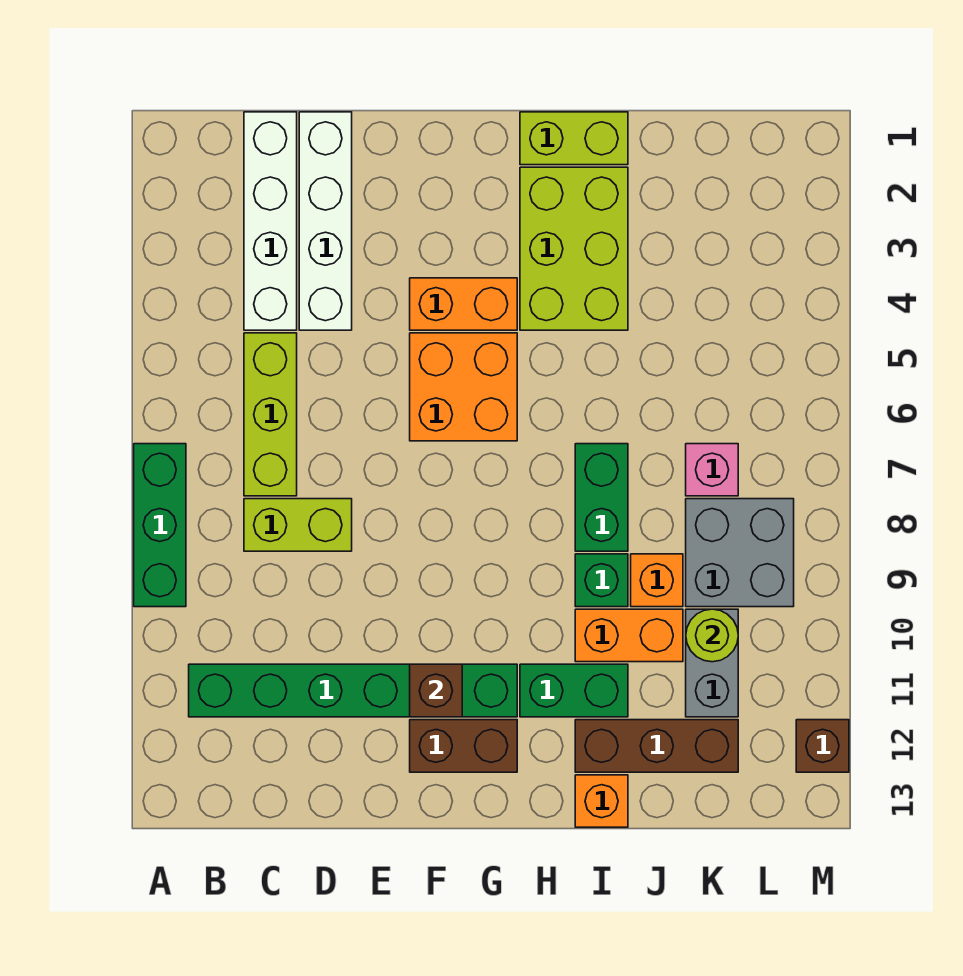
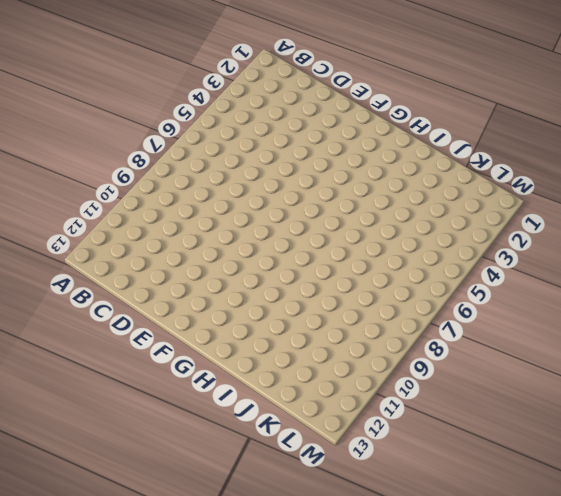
none -> green 1x3 brick [134,444,186,607]
none -> green 1x6 brick [189,664,517,717]
none -> white 1x4 brick [244,112,297,330]

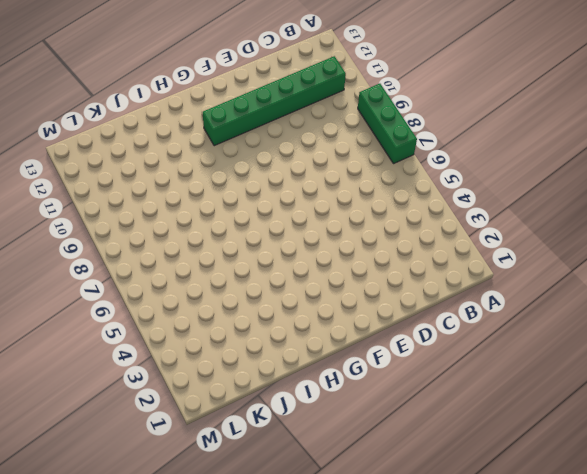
none -> white 1x4 brick [244,112,297,330]
none -> lime 1x3 brick [244,333,297,496]
none -> lime 1x2 brick [244,499,352,551]

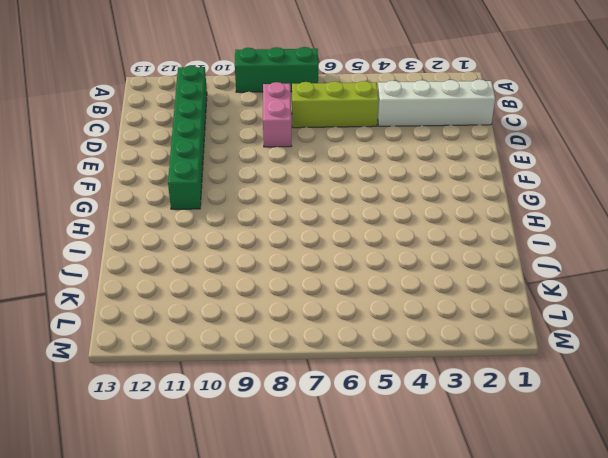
pink 1x2 brick [263,82,291,147] -> lime 1x2 brick [244,499,352,551]
none -> white 1x4 brick [299,112,352,330]
none -> orange 1x2 brick [410,278,517,330]
none -> orange 2x2 brick [410,333,517,441]

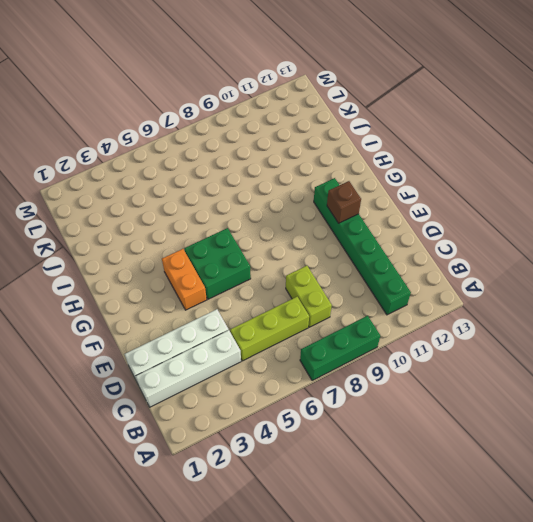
green 2x2 brick [184,228,251,299] -> orange 2x2 brick [410,333,517,441]
none -> brown 1x2 brick [410,720,517,772]
none -> lime 1x2 brick [520,112,628,165]
none -> lime 2x3 brick [520,167,628,330]

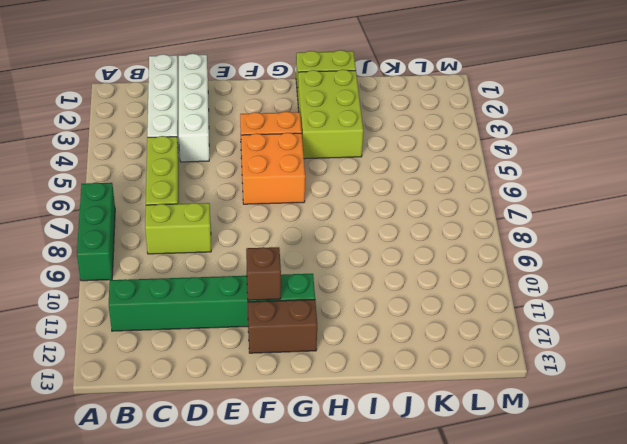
none -> green 1x2 brick [520,664,628,717]
none -> green 1x2 brick [575,444,628,551]
none -> green 1x1 brick [575,554,628,607]

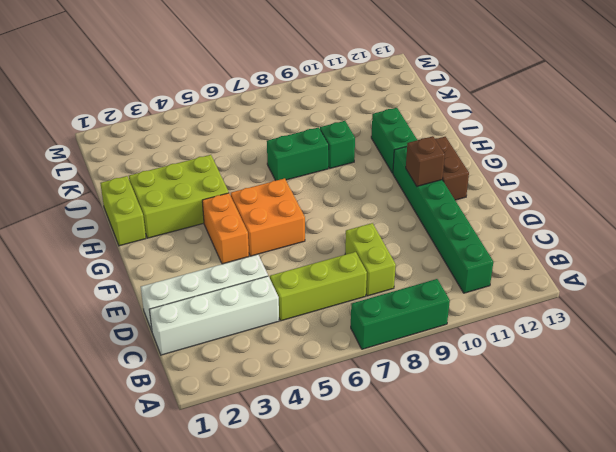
none -> orange 1x2 brick [575,609,683,662]
none -> brown 1x3 brick [575,720,738,772]
none -> orange 1x1 brick [575,775,628,827]

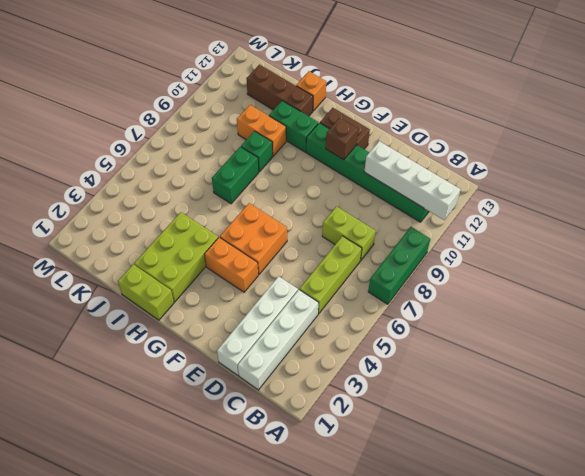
white 1x4 brick [364,141,461,220] -> none
none -> orange 1x1 brick [631,554,683,607]
none -> pink 1x1 brick [686,444,738,496]
none -> grey 2x2 brick [686,499,794,607]

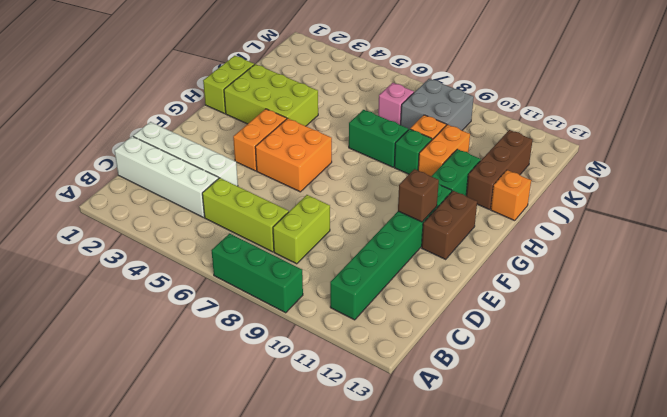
none -> grey 1x2 brick [686,609,738,717]
none -> brown 1x1 brick [796,720,849,772]
none -> lime 1x1 round brick [686,609,738,662]

